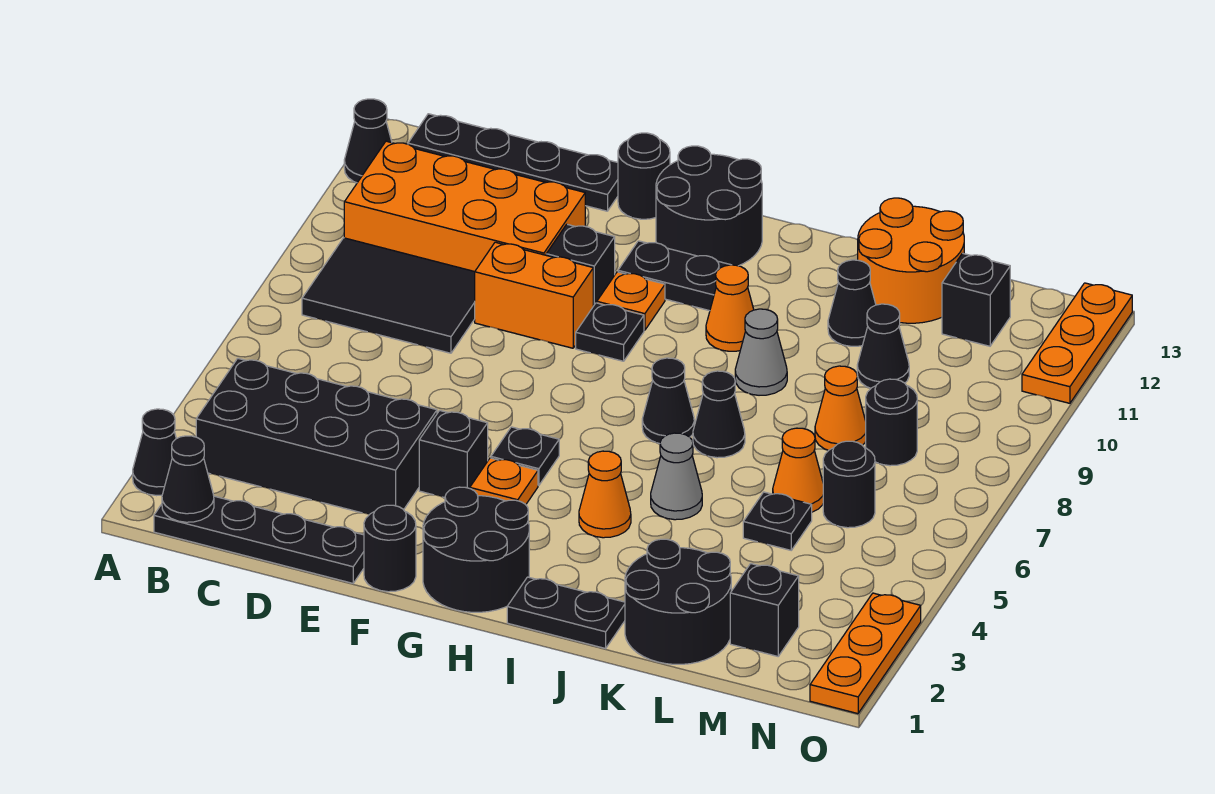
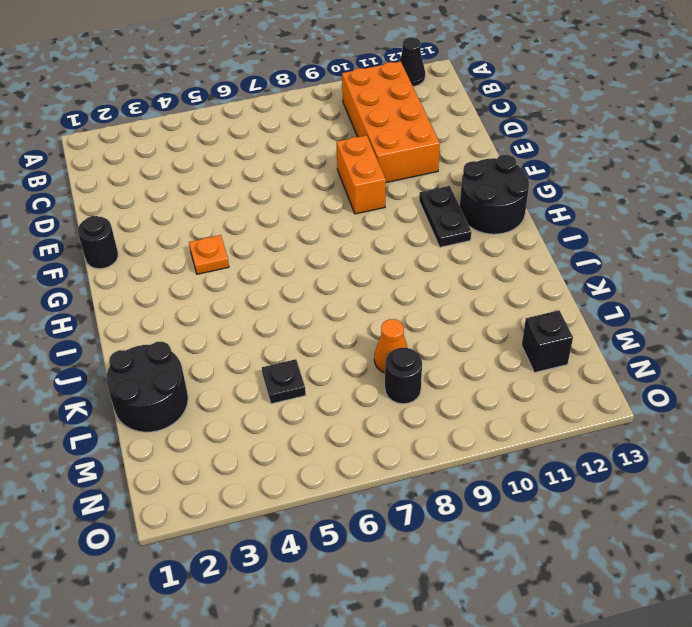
none -> black 1x1 cone [133,409,176,496]
none -> black 1x4 plate [154,496,364,583]
none -> black 2x4 brick [196,358,437,515]
none -> black 2x3 tile [302,238,475,353]

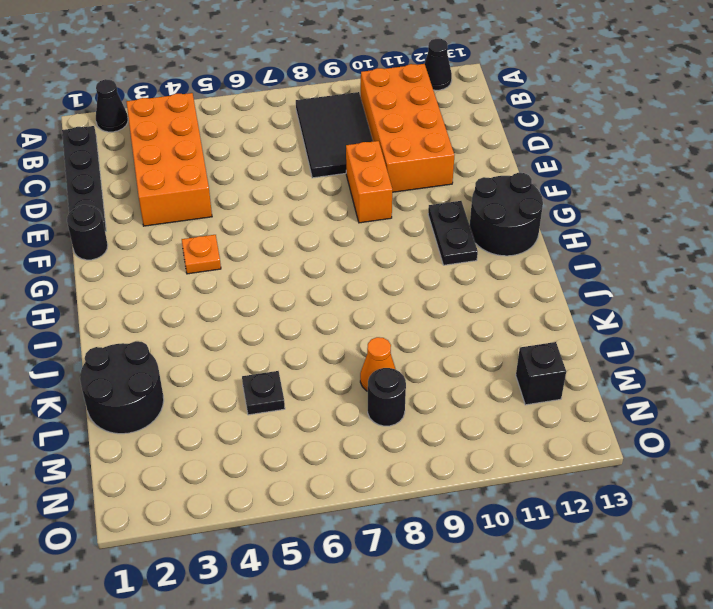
orange 2x4 brick [127,93,212,226] -> black 2x4 brick [196,358,437,515]
none -> black 1x4 plate [408,114,618,211]
none -> black 1x1 brick [419,410,488,498]
none -> black 1x1 brick [546,224,615,306]
none -> black 1x1 round brick [618,133,670,219]

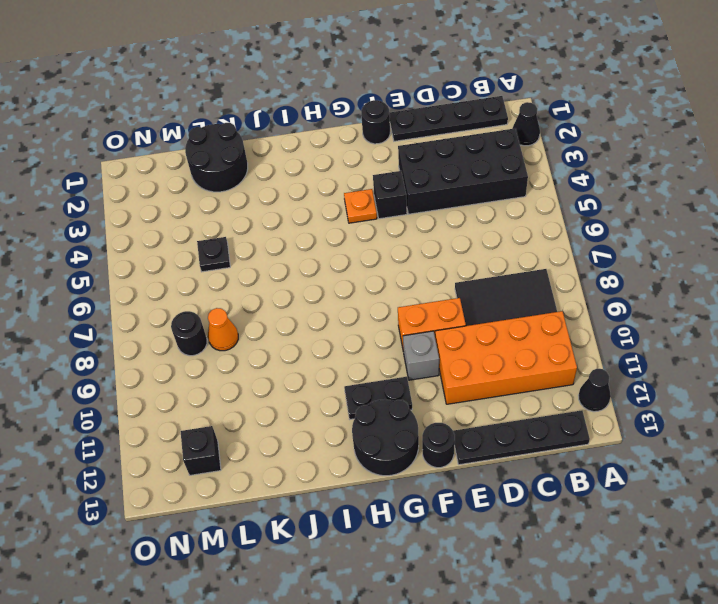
grey 1x1 brick [403,331,439,380] -> black 1x1 brick [546,224,615,306]
none -> black 2x2 round brick [423,487,529,612]
none -> black 1x1 plate [491,427,559,485]
none -> black 1x1 plate [576,303,644,361]
none -> orange 1x1 plate [597,272,665,330]

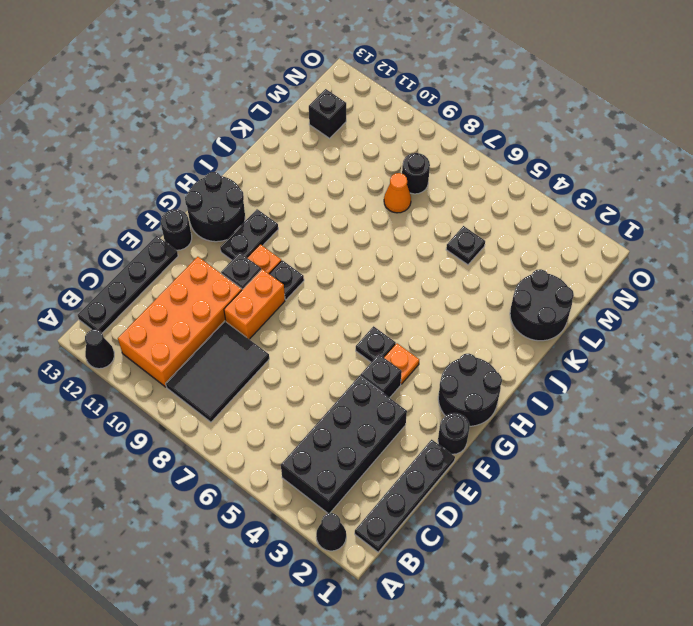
none -> black 1x2 plate [507,577,625,649]
none -> orange 1x1 cone [579,451,631,538]
none -> black 1x1 cone [642,358,694,444]
none -> orange 1x1 cone [706,265,754,351]

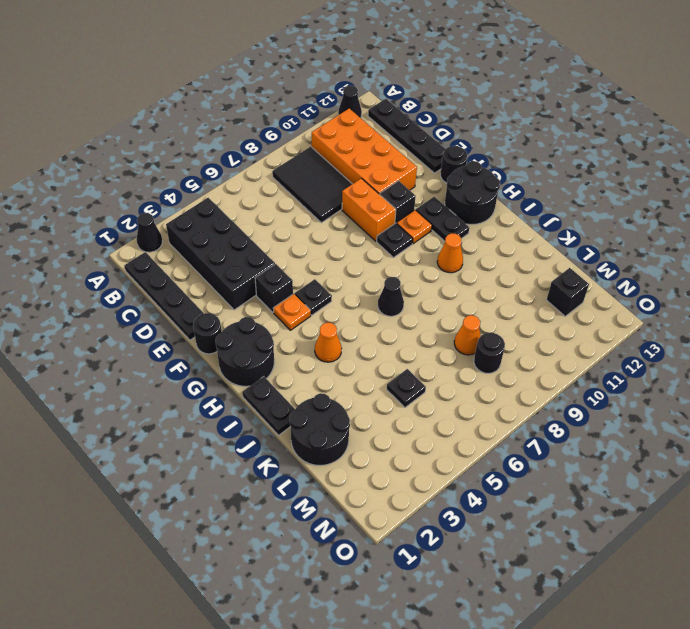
none -> grey 1x1 cone [651,433,702,520]
none -> black 1x1 cone [693,371,745,458]
none -> grey 1x1 cone [735,309,787,395]
none -> black 1x1 cone [828,260,876,346]

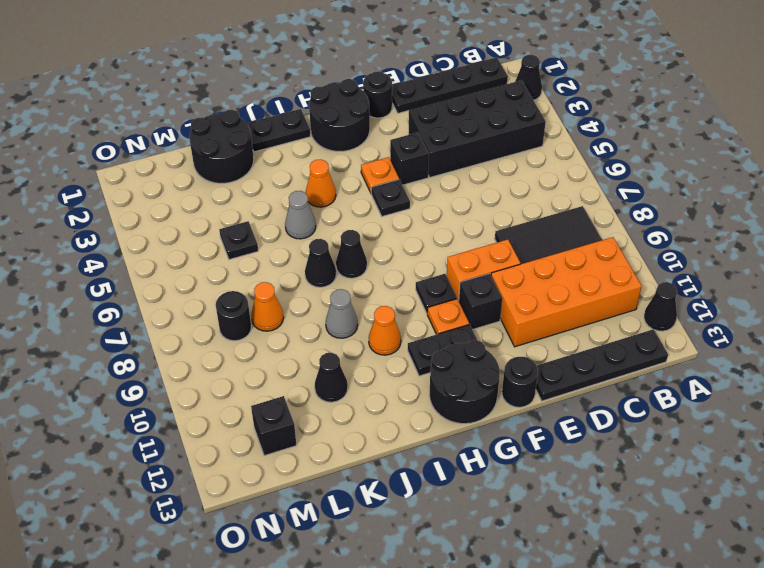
none -> orange 2x2 round brick [858,198,964,323]
none -> orange 1x1 cone [773,428,823,512]
none -> black 1x1 cone [857,304,909,388]
none -> black 1x1 brick [730,564,799,656]

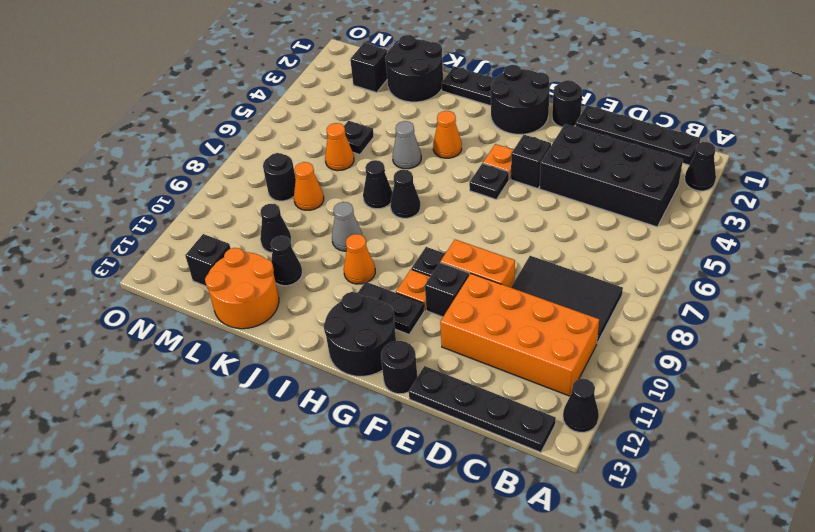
none -> black 1x1 round brick [823,441,875,528]
none -> orange 1x3 plate [810,593,921,714]
none -> orange 1x3 plate [1022,283,1132,403]
none -> black 1x1 cone [162,436,214,522]

